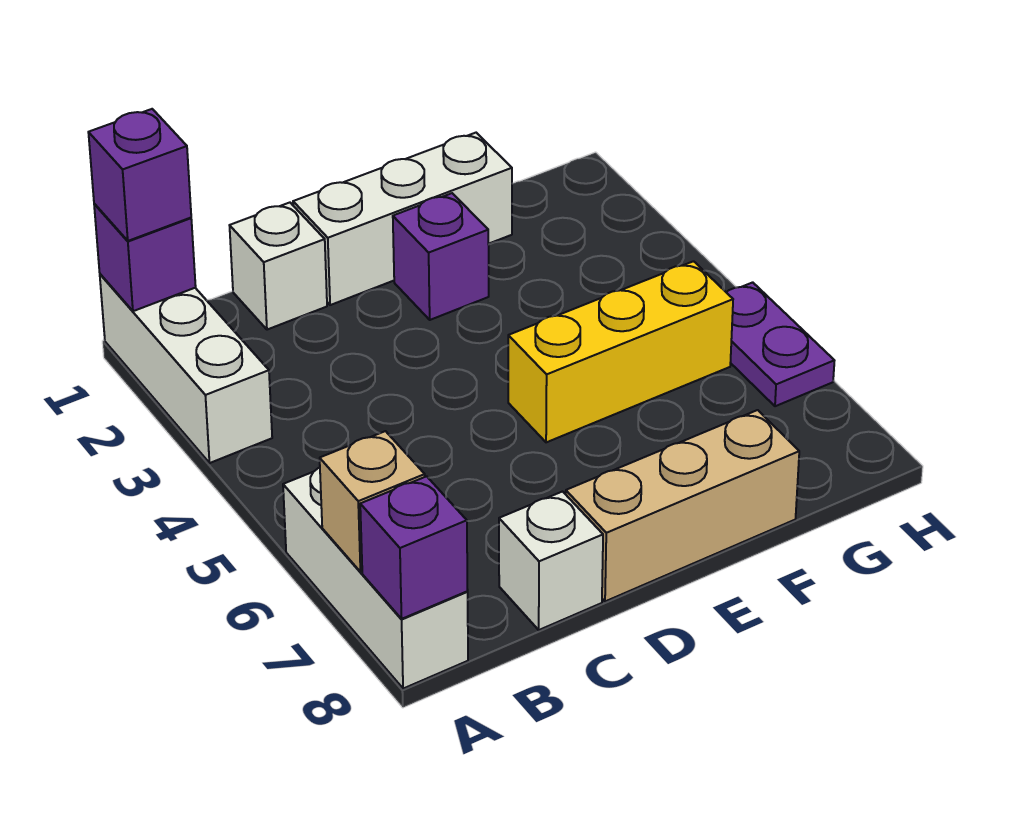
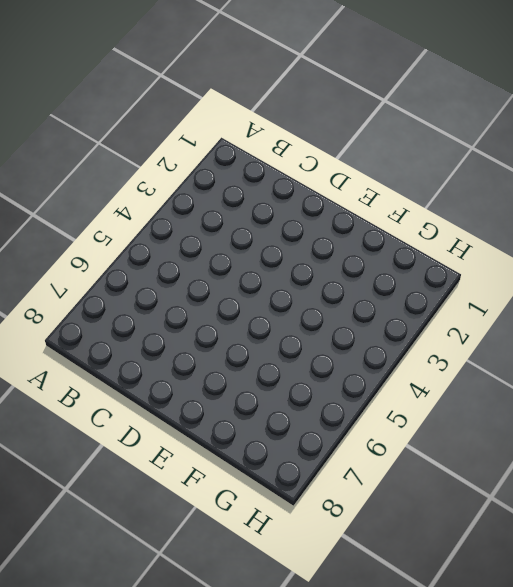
none -> white 1x3 brick [100,274,272,463]
none -> white 1x3 brick [283,468,468,689]
none -> white 1x1 brick [229,203,327,330]

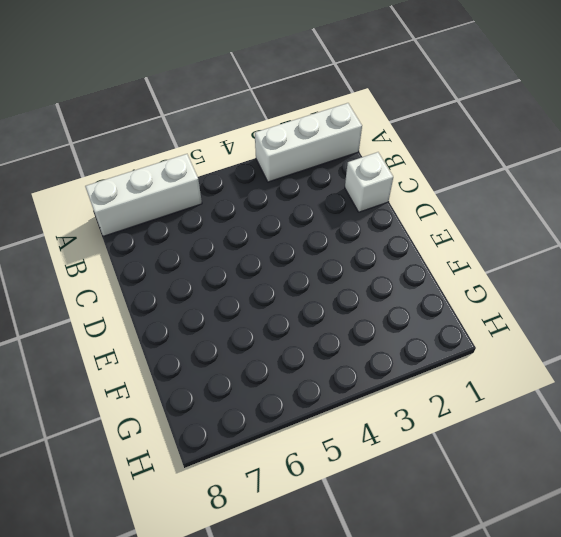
none -> white 1x1 brick [499,492,603,630]
none -> white 1x3 brick [293,133,512,305]
none -> tan 1x3 brick [566,410,799,601]

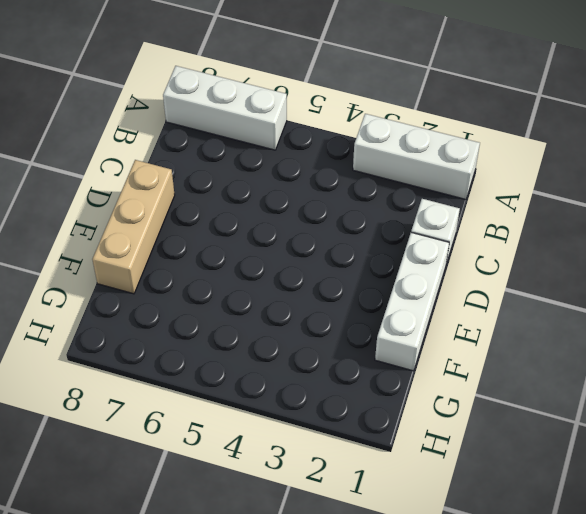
none -> white 1x1 brick [499,492,603,630]
none -> purple 1x1 brick [393,193,489,320]
none -> yellow 1x3 brick [508,261,733,442]

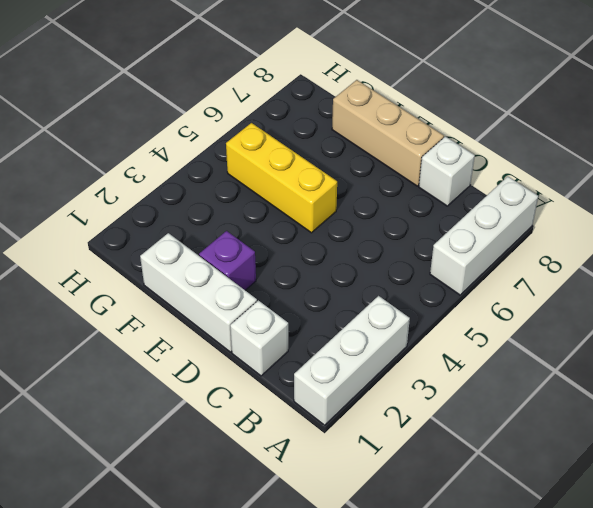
none -> purple 1x2 plate [726,282,835,406]
none -> purple 1x1 brick [94,204,196,311]
none -> tan 1x1 brick [320,431,425,572]

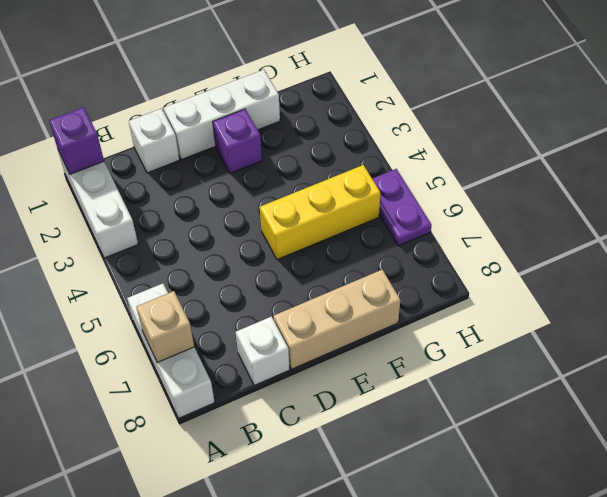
none -> purple 1x1 brick [360,476,468,619]
none -> purple 1x1 brick [88,109,191,241]

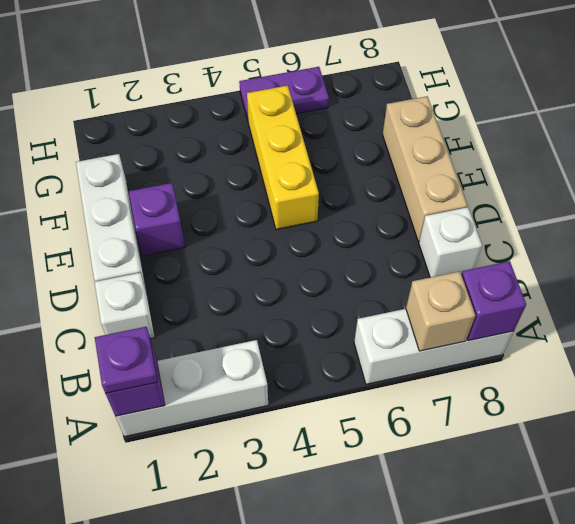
purple 1x1 plate [95,327,158,393] -> purple 1x1 brick [88,109,191,241]

